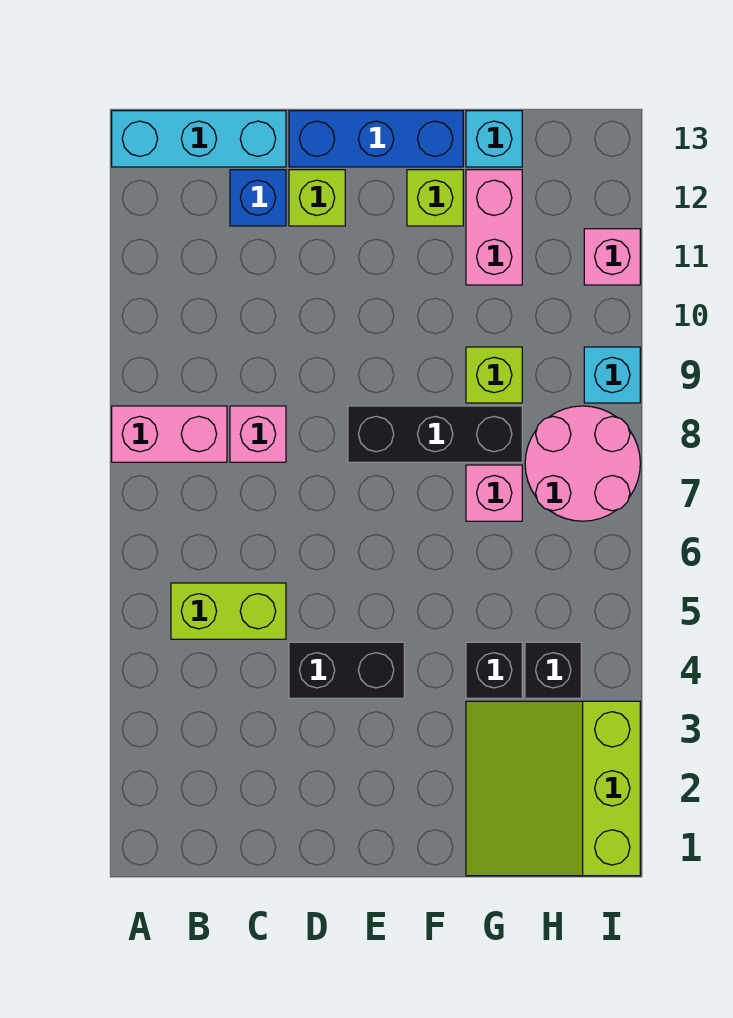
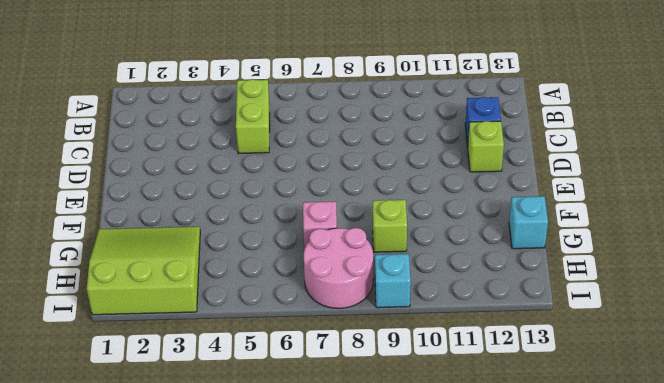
none -> pink 1x2 brick [112,406,227,462]
none -> cyan 1x3 brick [112,111,286,167]
none -> pink 1x1 brick [230,406,286,462]

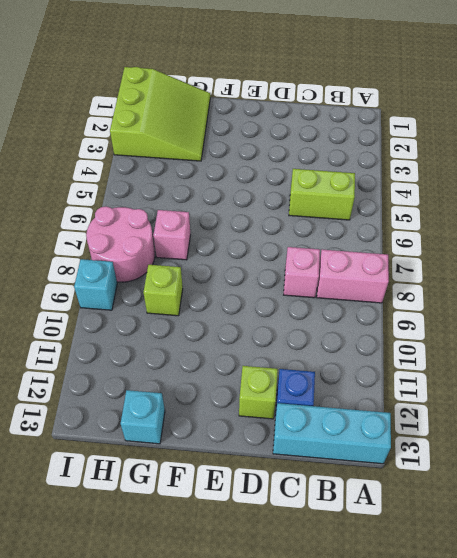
none -> black 1x2 brick [289,642,404,698]
none -> blue 1x3 brick [289,111,463,167]
none -> black 1x3 brick [348,406,522,462]

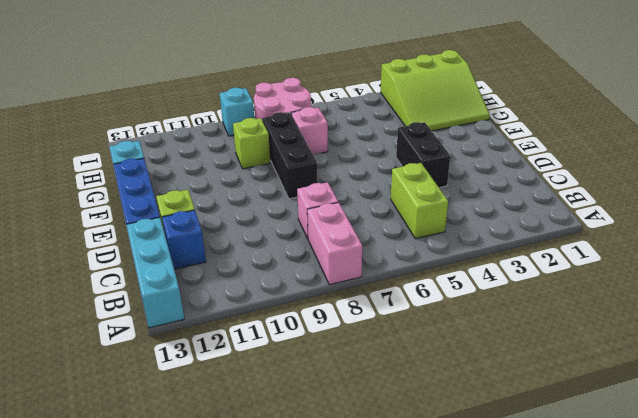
none -> lime 1x1 brick [407,170,463,226]
none -> black 1x1 brick [466,642,522,698]
none -> pink 1x2 brick [466,170,522,285]

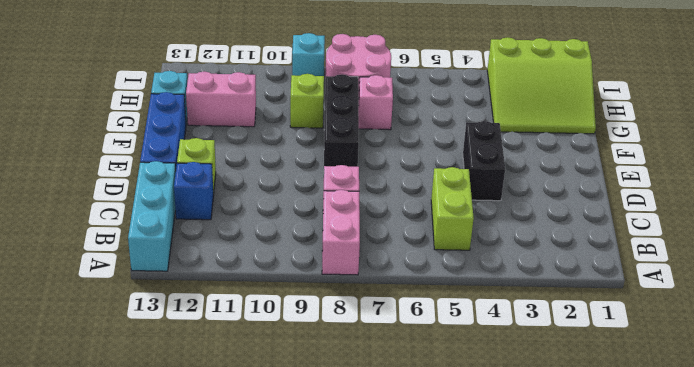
none -> lime 1x1 brick [407,170,463,226]
none -> black 1x1 brick [466,642,522,698]
none -> black 1x1 brick [525,642,581,698]

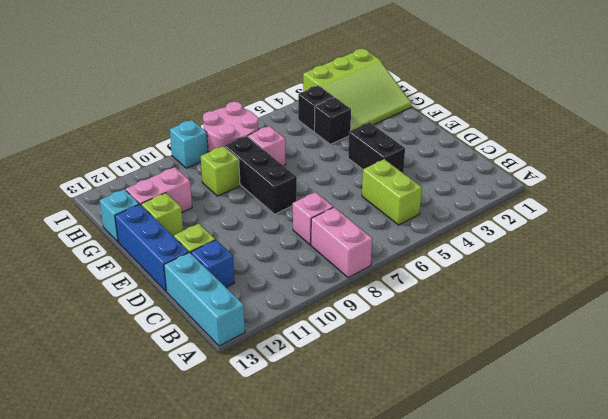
none -> pink 1x1 brick [584,229,640,285]

